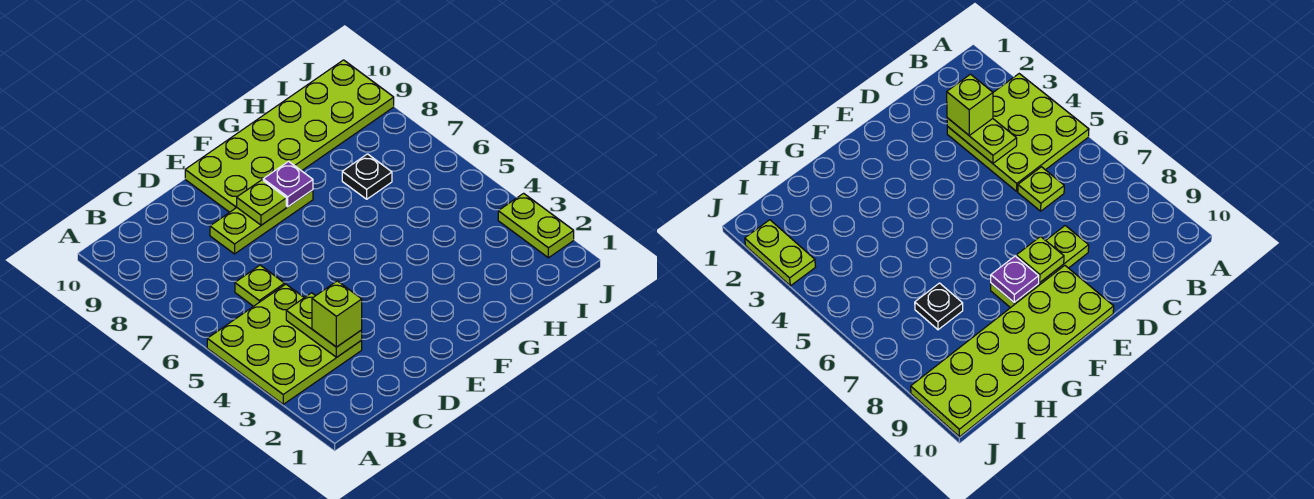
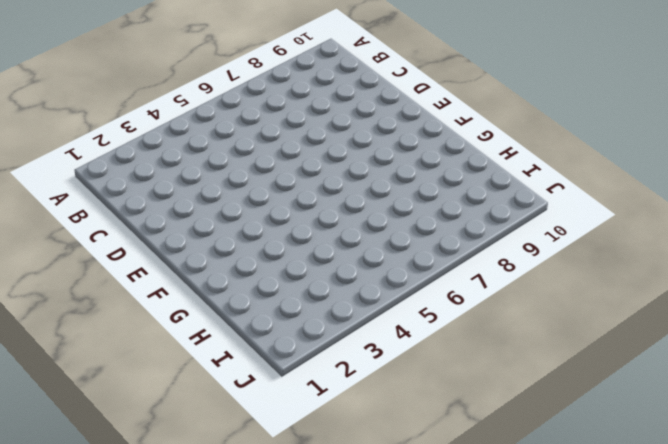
none -> lime 3x3 plate [207,284,362,404]
none -> lime 1x1 plate [235,265,285,306]

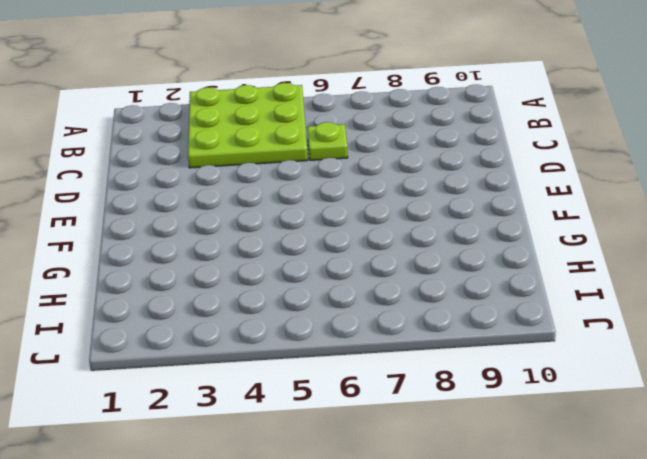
none -> lime 1x3 plate [210,190,313,254]
none -> lime 2x6 plate [185,60,394,212]

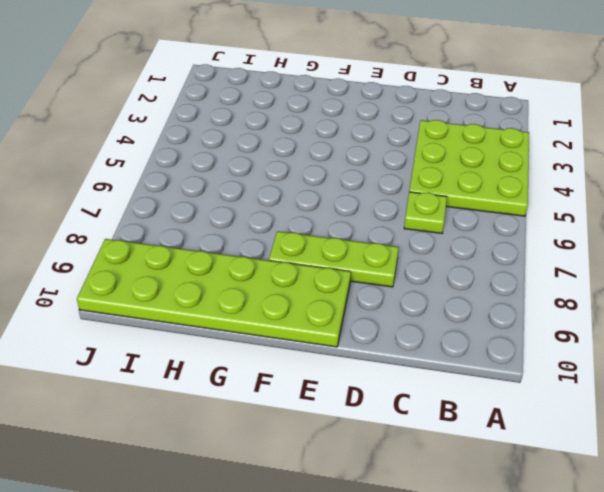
none -> black 1x1 plate [342,154,392,199]
none -> lime 1x2 plate [498,193,574,258]

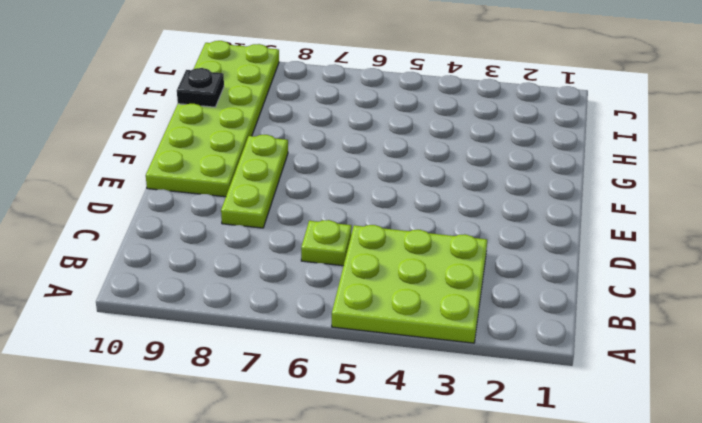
black 1x1 plate [177,68,224,107] -> black 1x1 plate moved to [342,154,392,199]
none -> lime 1x2 plate [498,193,574,258]
none -> lime 1x2 plate [286,293,362,357]

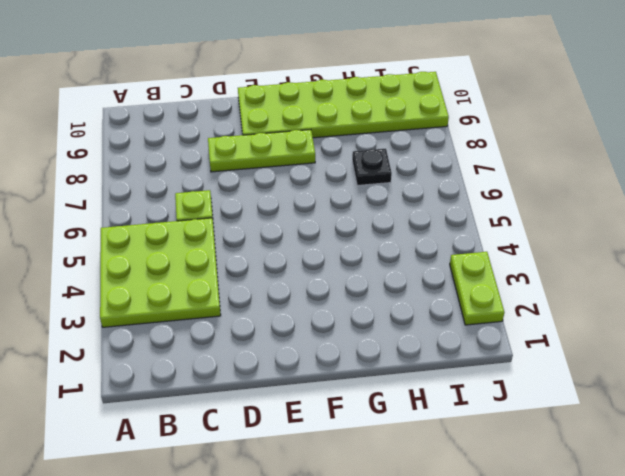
none -> lime 1x2 plate [286,293,362,357]
none -> lime 1x1 plate [237,180,286,225]

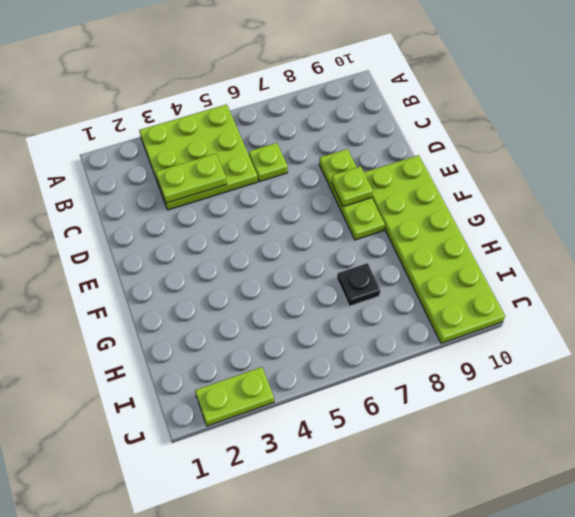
none -> purple 1x1 plate [263,161,313,207]
none -> lime 1x1 brick [312,281,362,347]

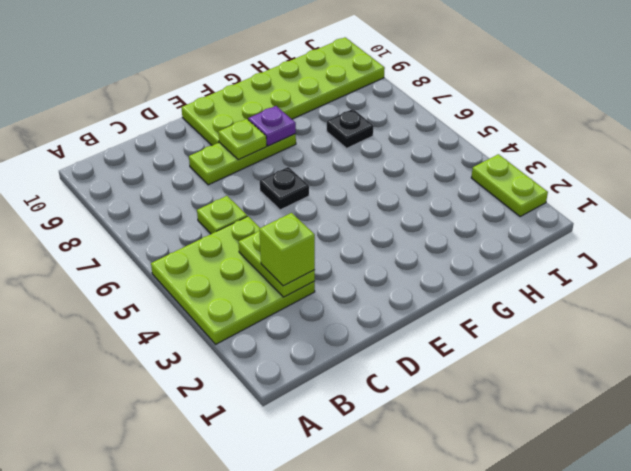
black 1x1 plate [260,167,309,210] -> none

